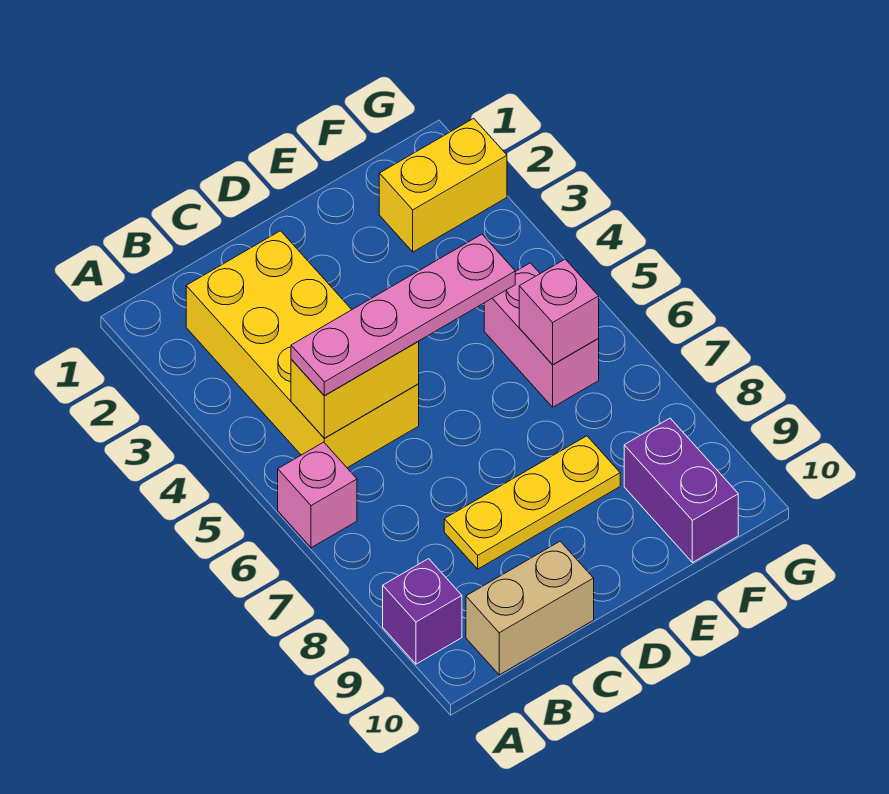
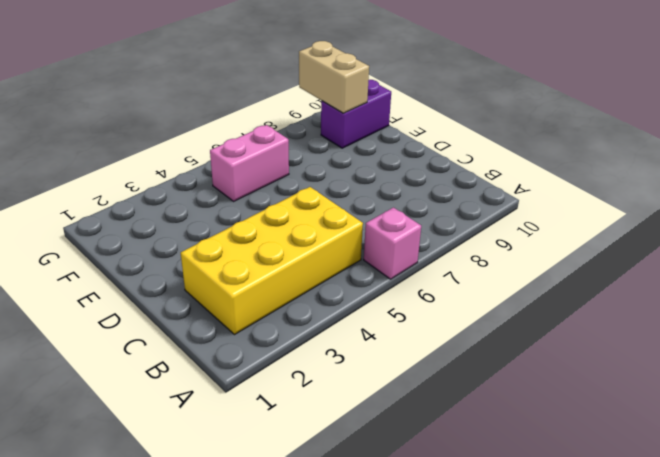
tan 1x2 brick [299,41,369,113] -> tan 1x2 brick moved to [466,541,594,675]
none -> purple 1x1 brick [383,559,462,664]
none -> yellow 1x3 plate [444,436,620,569]

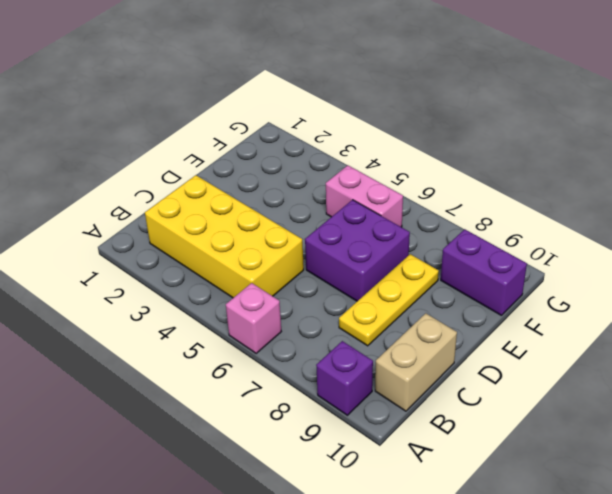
purple 2x2 brick [305,200,410,301] -> none
none -> yellow 1x2 brick [379,118,507,252]
none -> yellow 1x2 brick [291,341,419,438]

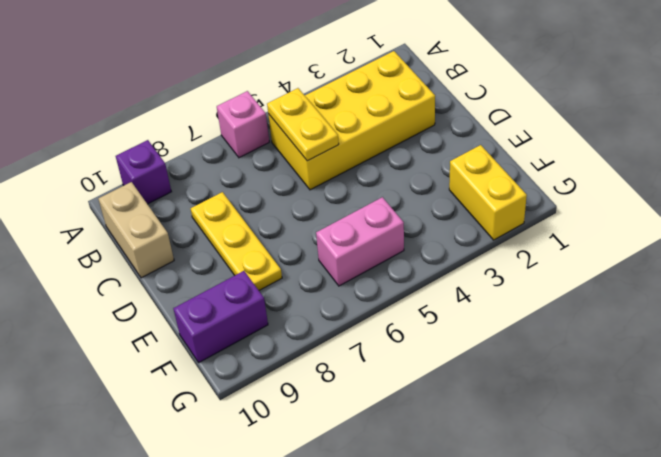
yellow 1x2 plate [267,88,339,161] -> yellow 1x2 brick [291,341,419,438]
none -> pink 1x1 brick [519,259,599,365]
none -> pink 1x4 plate [291,234,515,396]

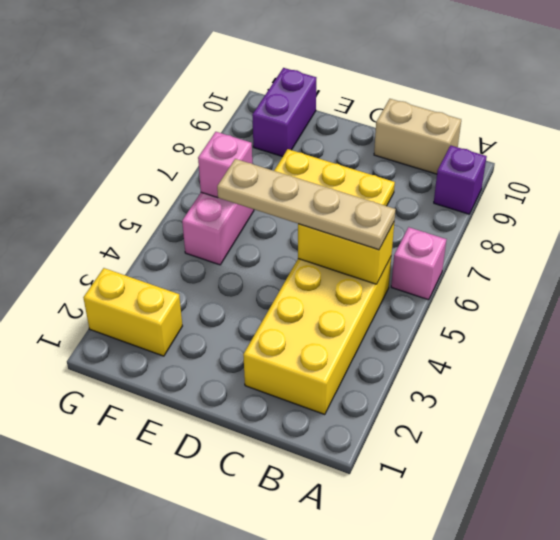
tan 1x4 plate [217,159,395,250] -> pink 1x4 plate [291,234,515,396]

